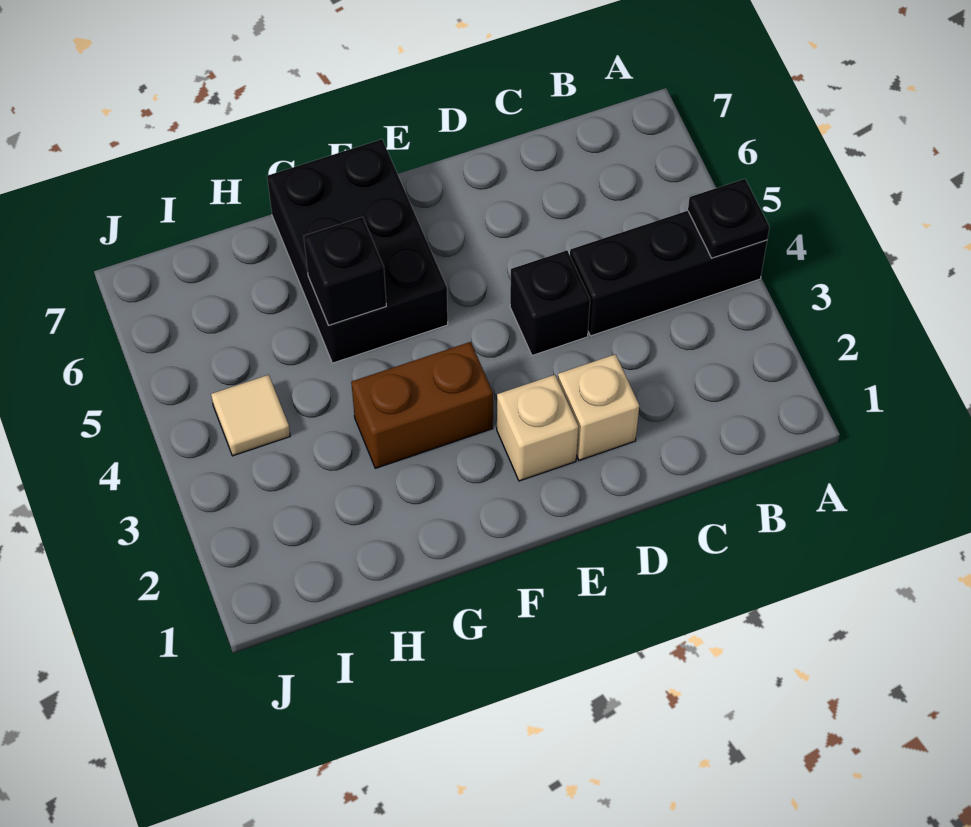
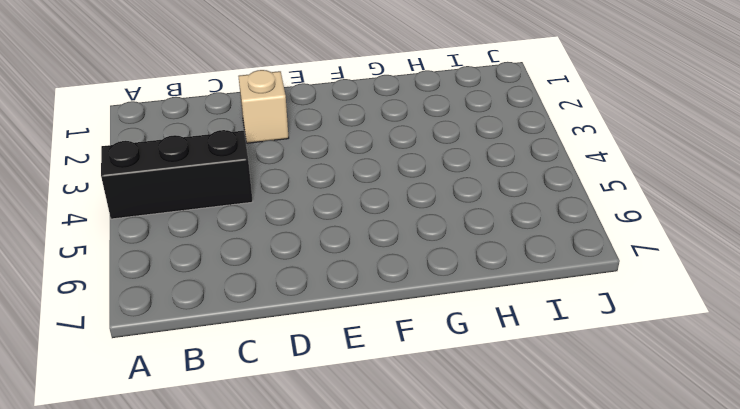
none -> black 1x1 brick [510,250,590,355]
none -> tan 1x1 brick [497,375,578,481]

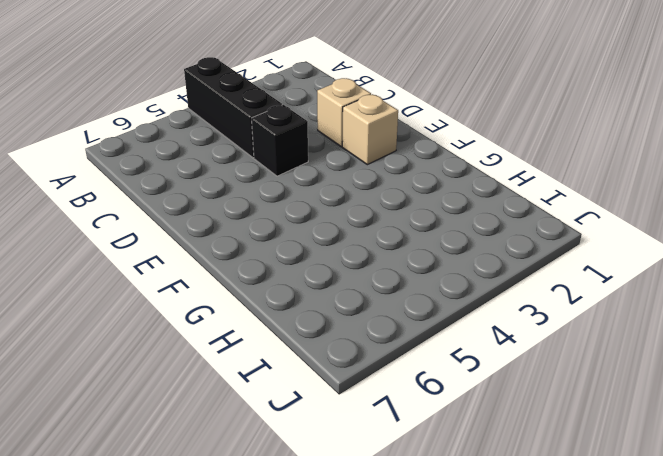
none -> brown 1x2 brick [351,342,493,468]
none -> black 2x3 brick [267,139,448,363]

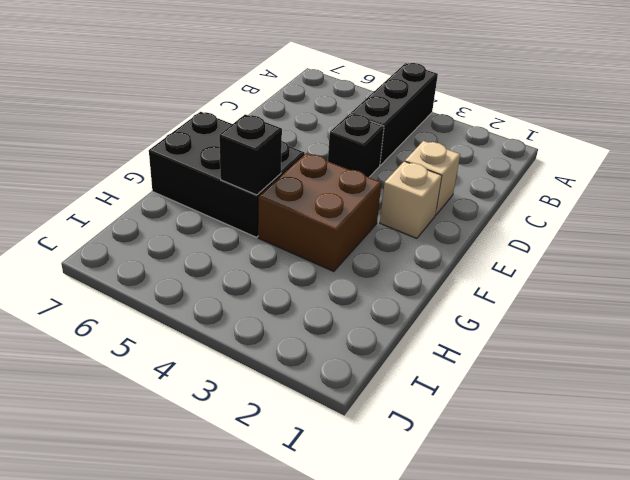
brown 2x2 brick [258,153,381,272] -> brown 1x2 brick [351,342,493,468]
none -> tan 1x1 tile [211,375,290,456]
none -> black 1x1 plate [688,179,769,258]

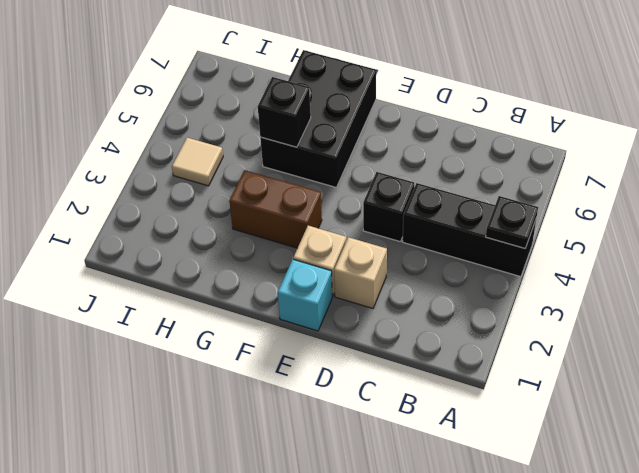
cyan 1x1 brick [278,259,332,331] -> none

